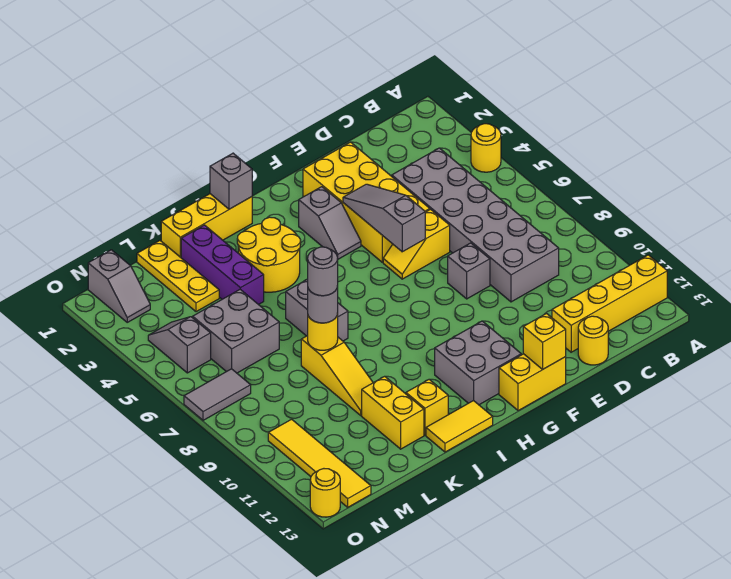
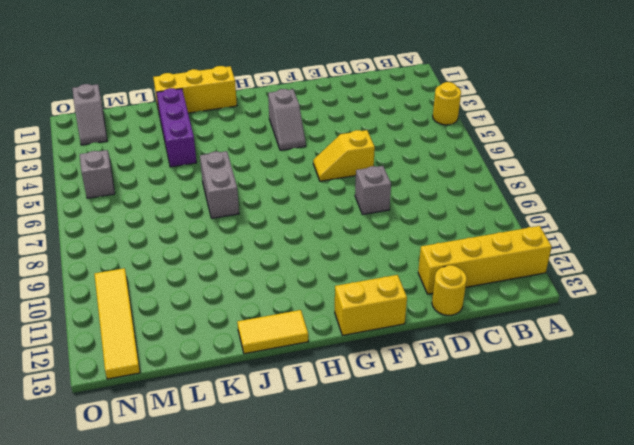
none -> grey 2x6 brick [392,148,559,302]
none -> yellow 2x4 brick [303,142,430,262]
none -> grey 2x2 brick [435,321,521,405]
none -> yellow 2x2 round brick [237,217,301,292]

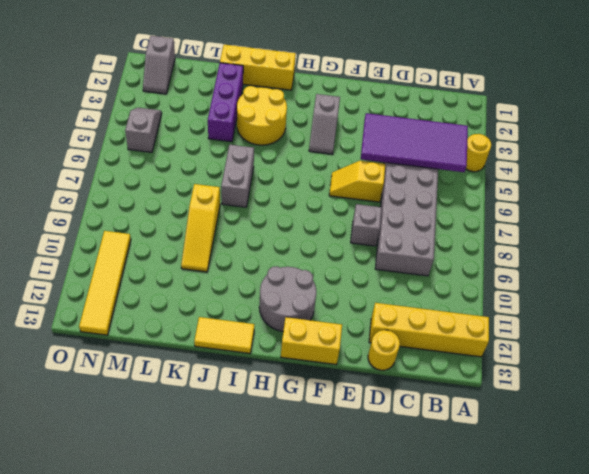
purple 2x4 tile [361,113,468,172] -> none
grey 2x2 round brick [259,266,316,331] -> grey 2x2 brick [435,321,521,405]
none -> yellow 2x4 brick [303,142,430,262]
none -> yellow 1x1 brick [406,379,448,435]
none -> yellow 1x2 brick [362,376,424,449]
none -> yellow 1x3 plate [137,241,219,312]

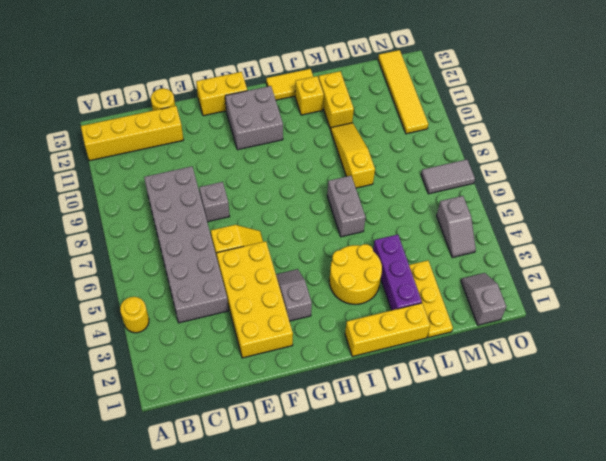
none -> grey 2x2 brick [193,289,279,373]
none -> yellow 1x1 round brick [310,469,340,517]
none -> grey 1x3 slope [343,184,425,252]
none -> yellow 1x1 brick [523,314,566,369]

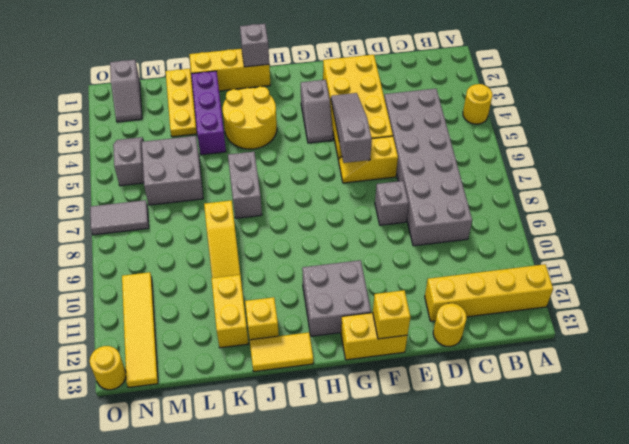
none -> yellow 1x1 round brick [308,313,338,350]
none -> grey 1x1 round brick [308,286,338,323]
none -> grey 1x1 round brick [308,247,338,296]

